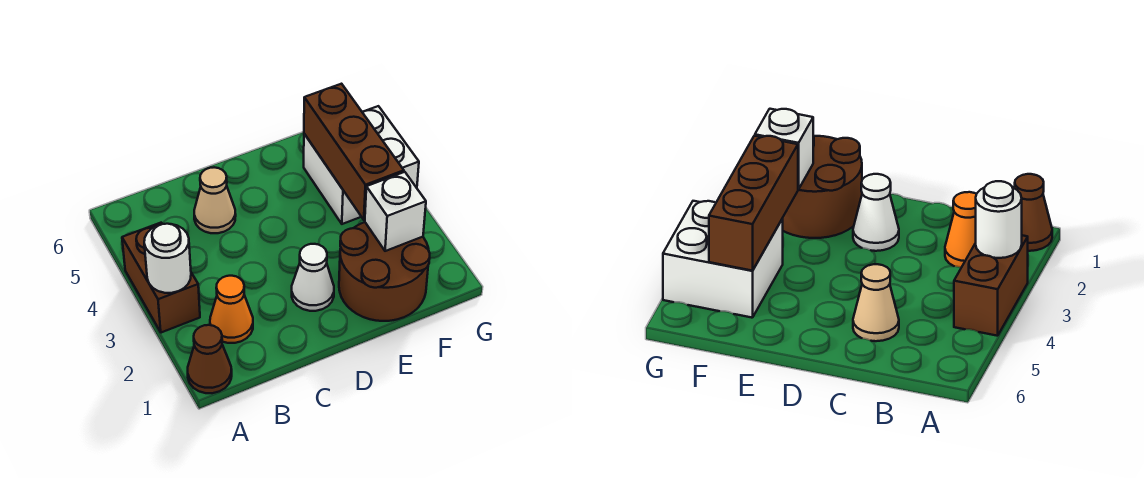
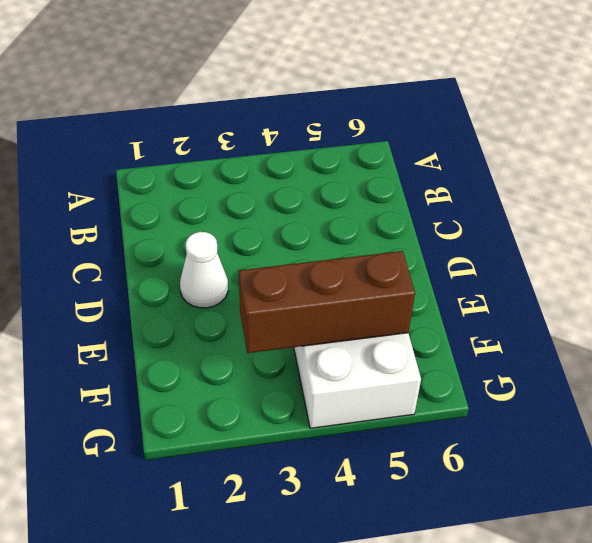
none -> brown 1x1 cone [188,325,232,393]
none -> brown 1x2 brick [122,223,200,333]

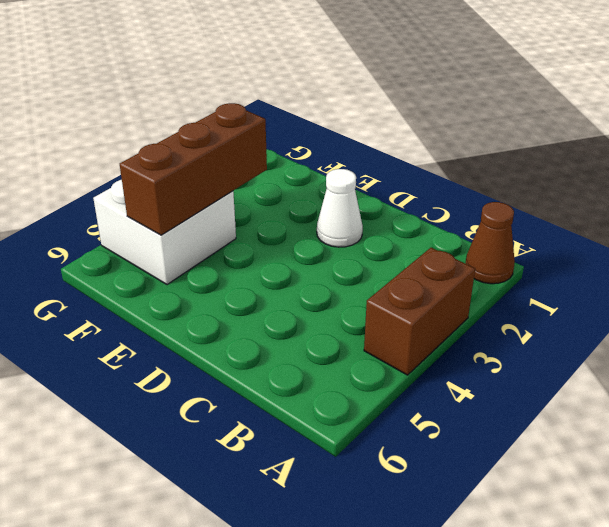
none -> orange 1x1 cone [210,276,253,343]
none -> tan 1x1 cone [194,167,236,233]

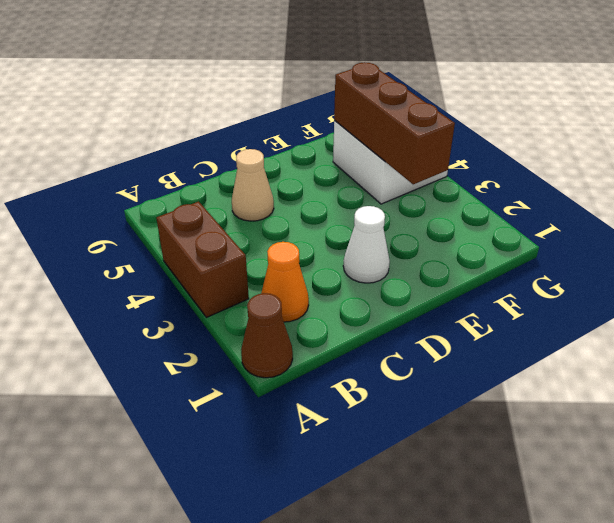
none -> brown 2x2 round brick [339,222,430,321]
none -> white 1x1 round brick [144,224,191,293]

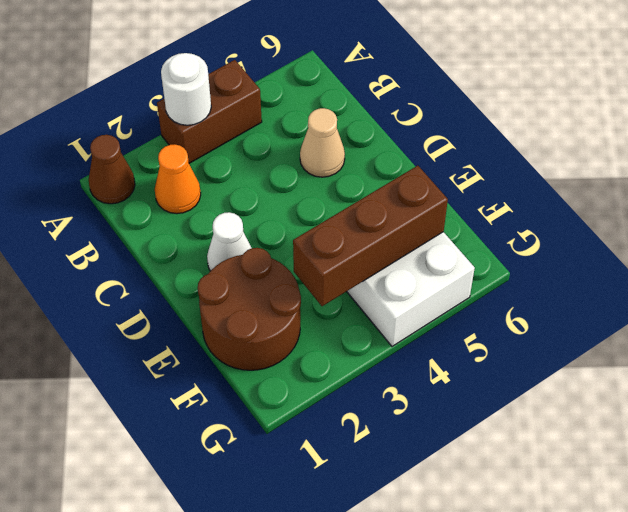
none -> white 1x1 brick [365,172,426,251]

